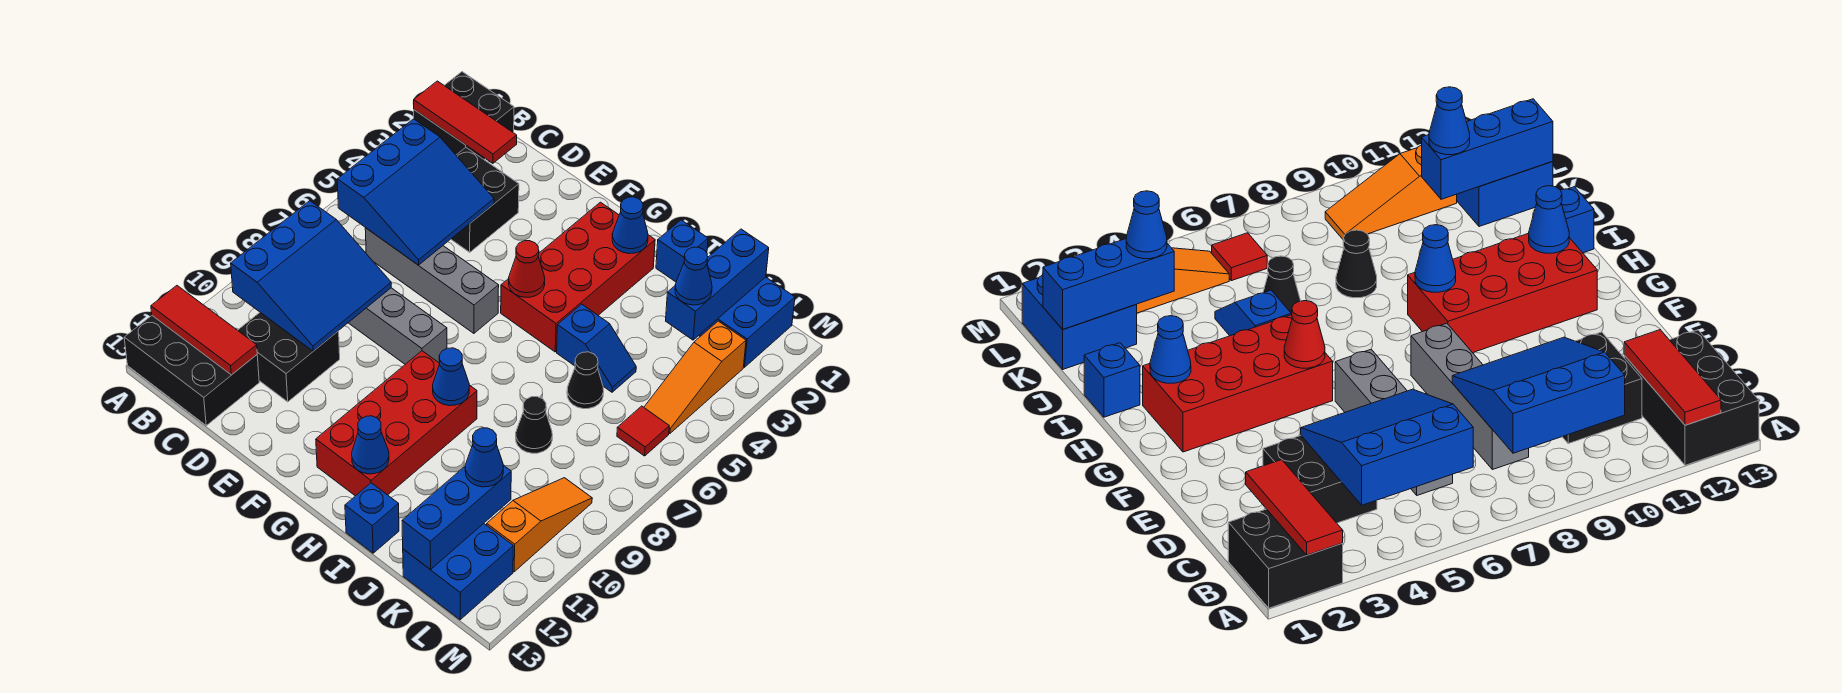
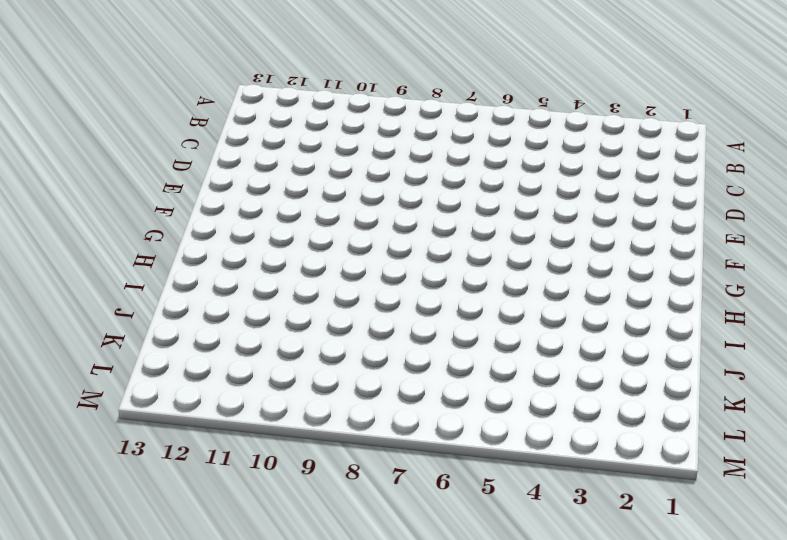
none -> black 2x2 brick [414,72,514,159]
none -> black 2x3 brick [124,316,259,425]
none -> black 2x2 brick [451,148,519,252]
none -> grey 1x4 brick [365,228,499,333]

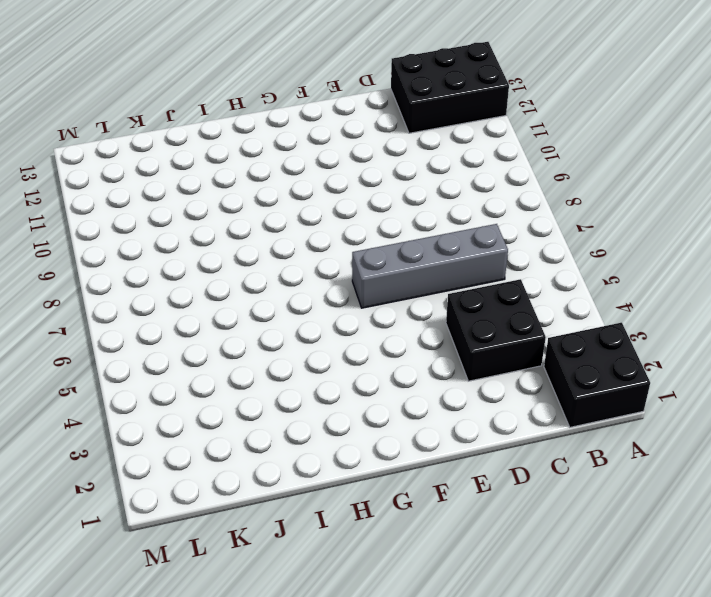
none -> grey 1x4 brick [349,288,447,364]
none -> black 2x2 brick [238,313,340,402]
none -> red 2x4 brick [501,202,655,352]
none -> red 2x4 brick [316,351,477,496]

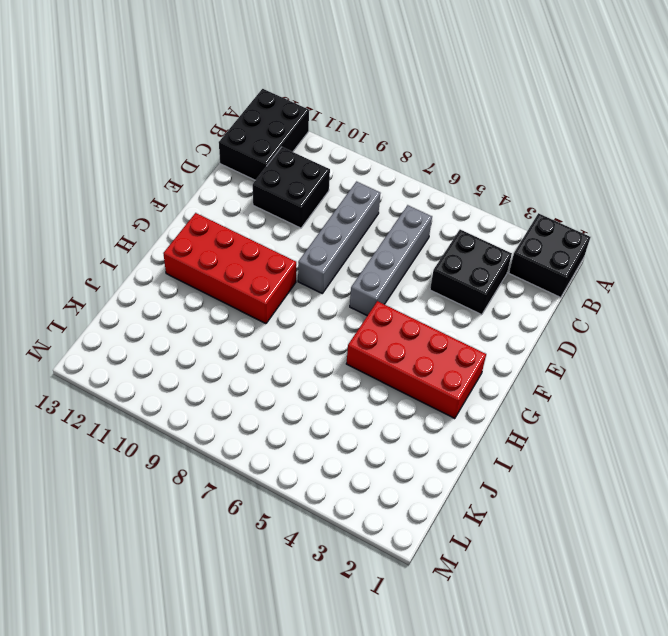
none -> blue 1x1 brick [656,220,708,282]
none -> blue 1x2 slope [557,304,636,392]
none -> blue 1x1 brick [345,483,399,553]
none -> black 1x1 cone [567,352,604,409]

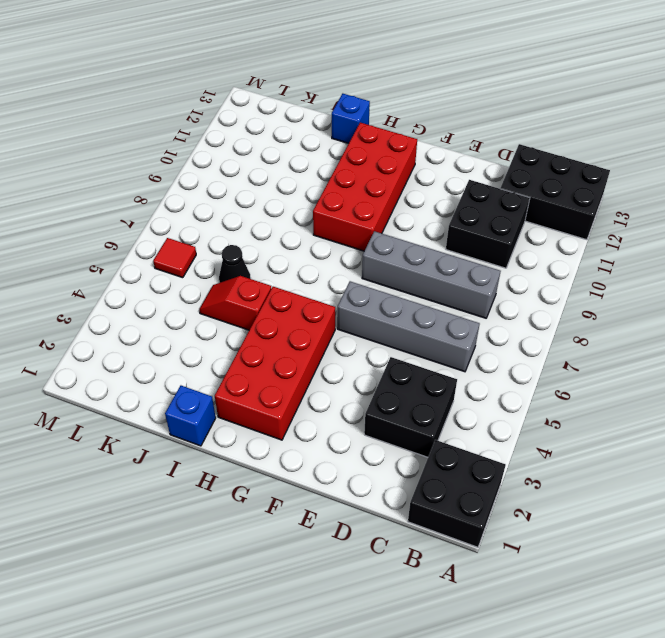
red 1x2 slope [199,276,271,330] -> blue 1x2 slope [557,304,636,392]
none -> black 1x1 cone [516,397,552,453]
none -> blue 2x2 brick [699,277,795,367]
none -> blue 2x2 brick [403,524,513,620]
none -> orange 1x3 slope [644,321,746,433]

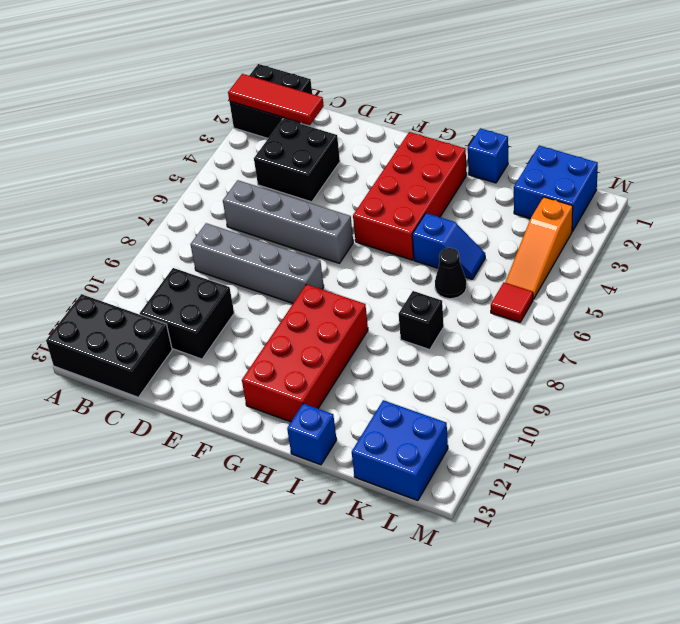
black 1x1 brick [399,291,444,350] -> black 1x1 cone [516,397,552,453]
none -> orange 1x3 slope [487,478,592,572]
none -> red 1x3 tile [151,286,257,375]
none -> blue 3x3 slope [337,119,494,265]
none -> blue 3x3 slope [231,201,391,351]

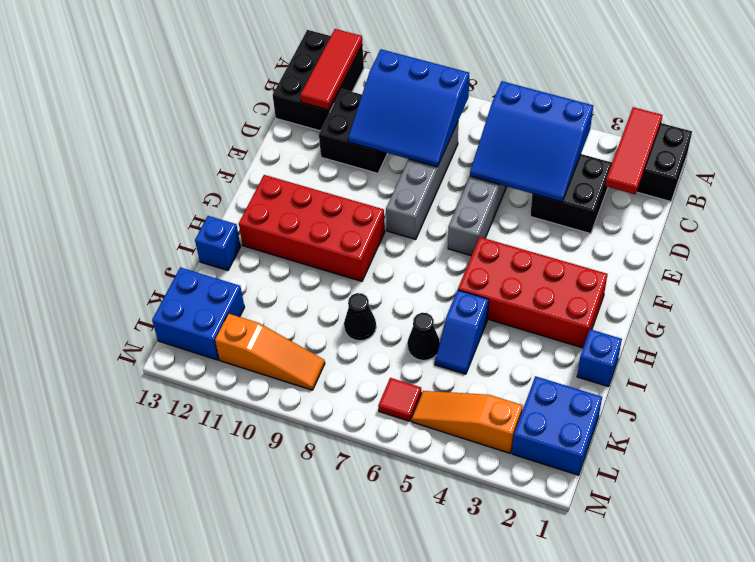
none -> red 1x1 cone [509,241,545,297]
none -> blue 1x1 cone [612,197,648,254]
none -> blue 1x1 cone [433,348,469,406]
none -> blue 1x1 cone [352,416,389,474]

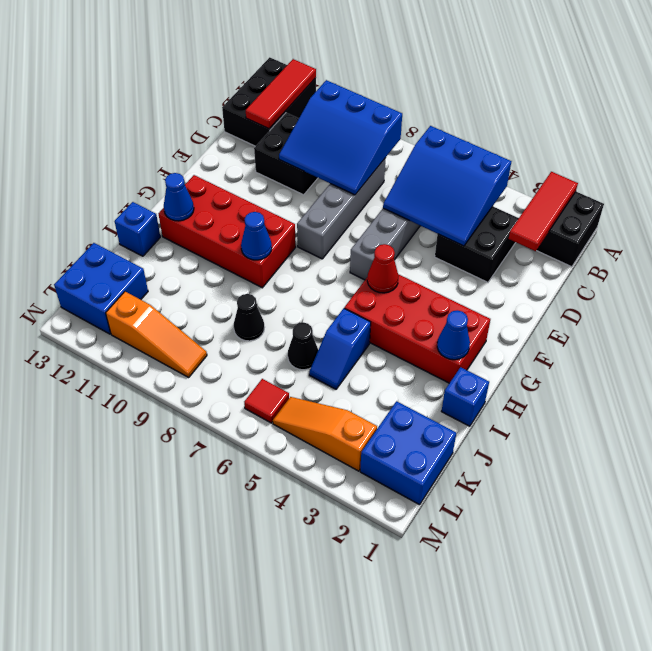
none -> blue 1x3 brick [666,229,769,340]
none -> blue 1x3 brick [402,465,511,570]
none -> blue 1x1 cone [675,247,712,305]
none -> blue 1x1 cone [465,428,503,487]

